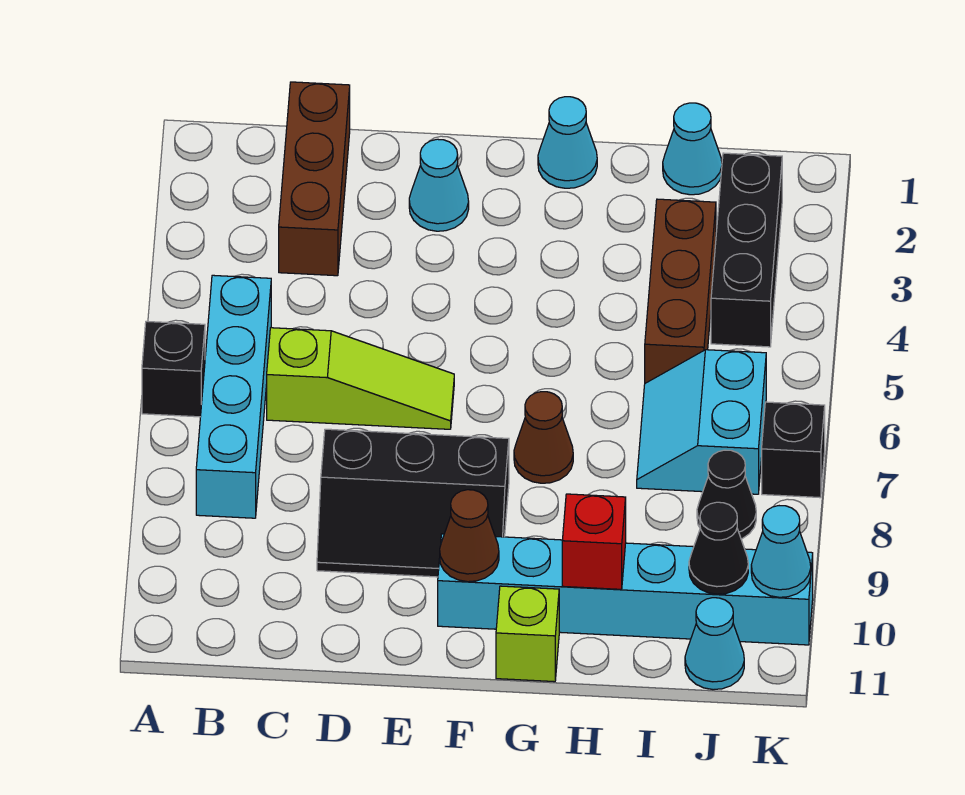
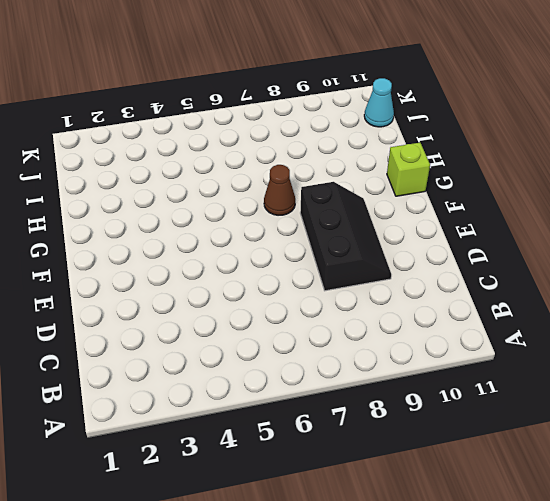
none -> black 1x1 brick [142,321,205,417]
none -> cyan 1x4 brick [196,275,271,518]
none -> brown 1x3 brick [279,82,350,276]

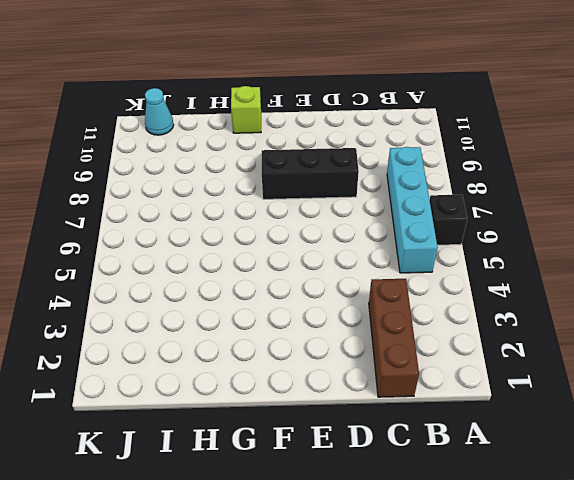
none -> lime 1x3 slope [267,328,454,429]
none -> cyan 1x1 cone [409,139,469,231]
none -> cyan 1x6 brick [438,534,813,645]

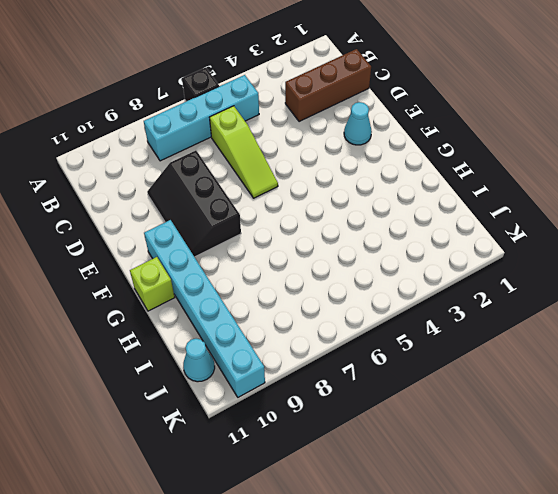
none -> cyan 1x1 cone [538,97,597,188]
none -> brown 1x1 cone [514,392,573,483]
none -> cyan 1x1 cone [663,103,722,195]

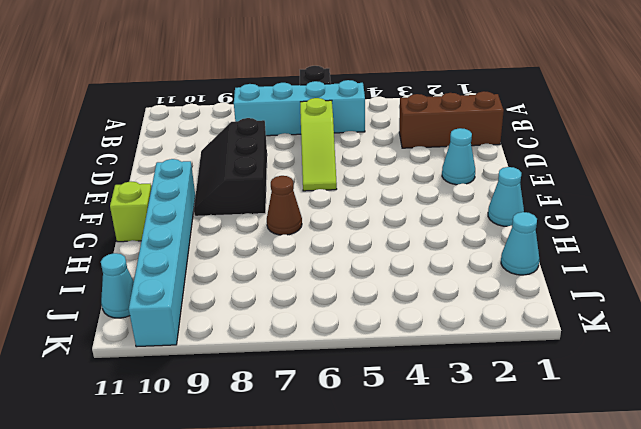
none -> brown 1x3 brick [645,199,716,383]
none -> cyan 2x2 slope [637,350,766,494]
none -> black 1x3 brick [711,153,782,347]

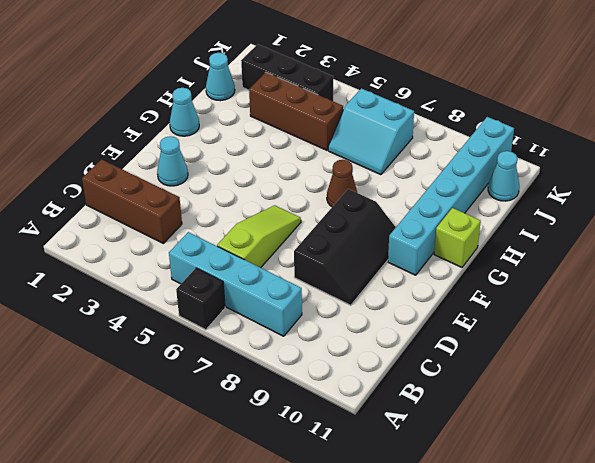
none -> black 1x1 cone [697,450,756,539]
none -> black 1x1 brick [762,402,825,498]
none -> brown 1x1 cone [440,490,499,582]

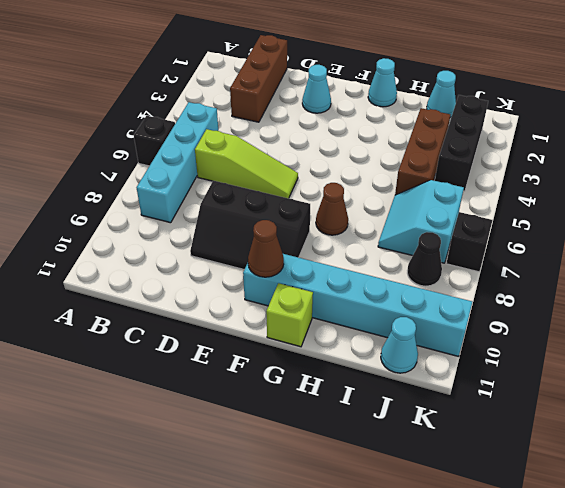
none -> red 1x1 brick [562,494,626,589]
none -> black 1x1 cone [689,502,748,594]
none -> cyan 1x1 cone [751,506,811,597]

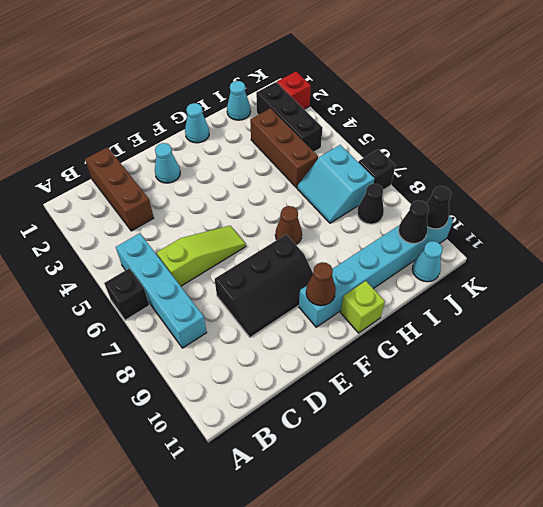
red 1x1 brick [277,72,311,109] -> red 1x1 brick moved to [562,494,626,589]
black 1x1 cone [426,186,451,229] -> cyan 1x1 cone [751,506,811,597]

